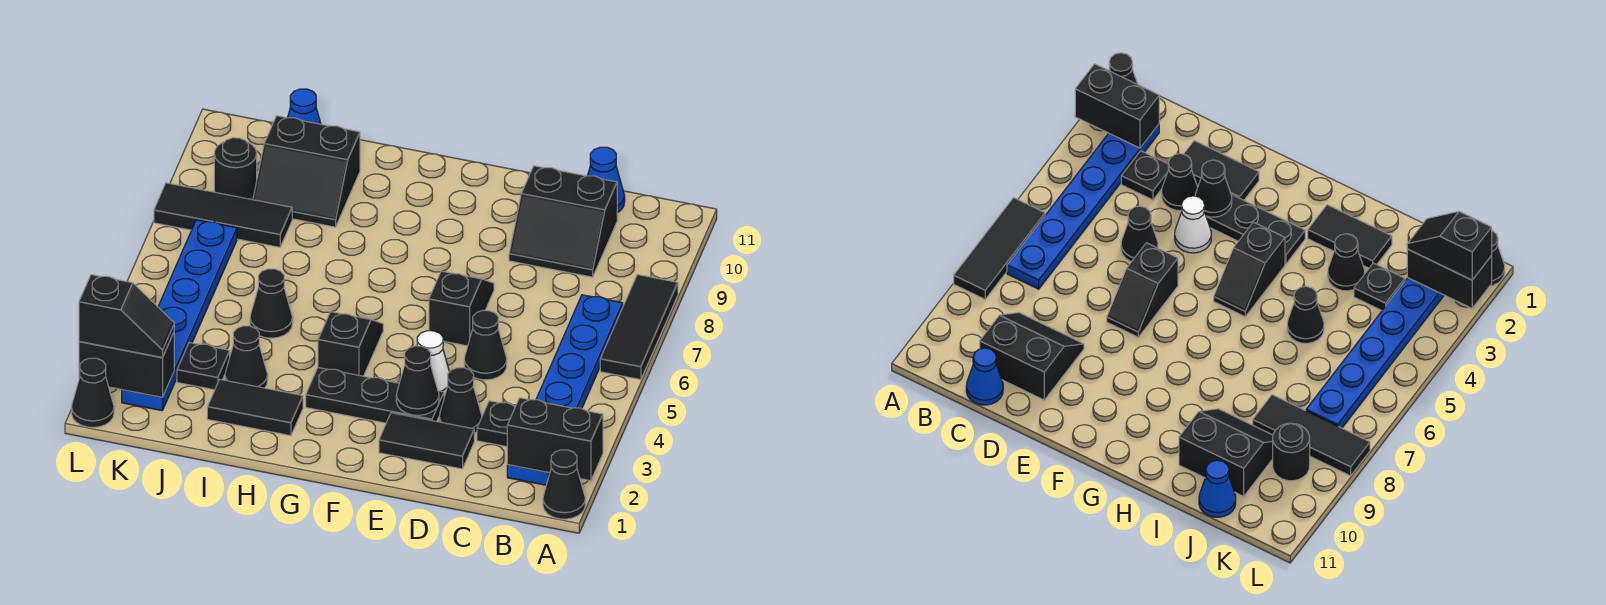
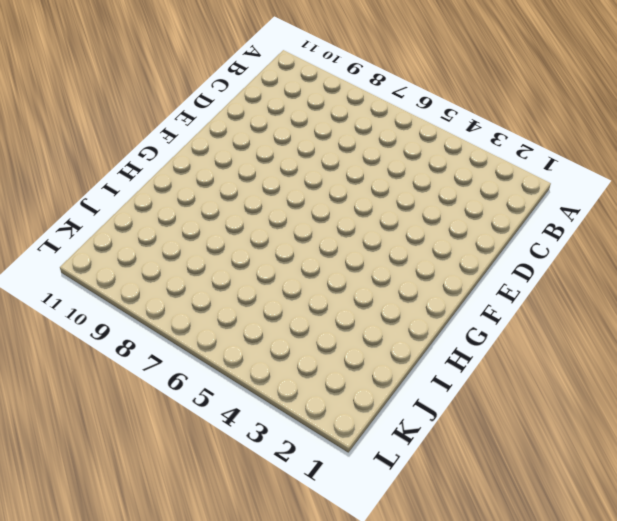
none -> black 1x1 cone [543,450,585,519]
none -> black 1x3 tile [600,275,678,380]
none -> blue 1x6 plate [507,295,623,485]

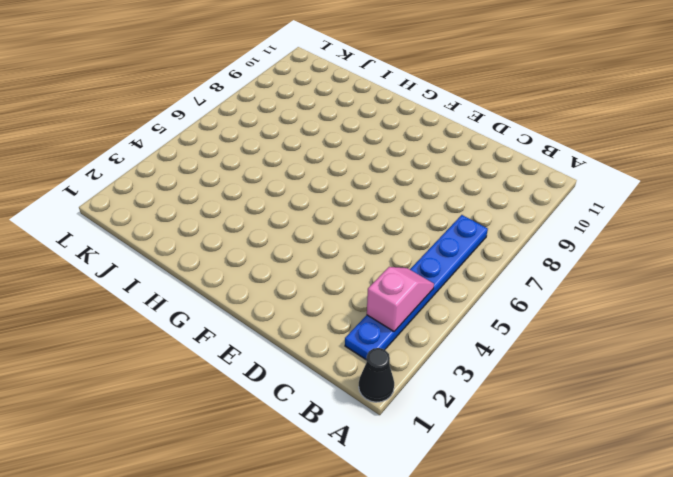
pink 1x2 slope [367,267,434,331] -> none
none -> black 1x3 tile [600,275,678,380]
none -> black 1x1 plate [477,401,516,447]
none -> black 2x2 slope [509,166,617,277]

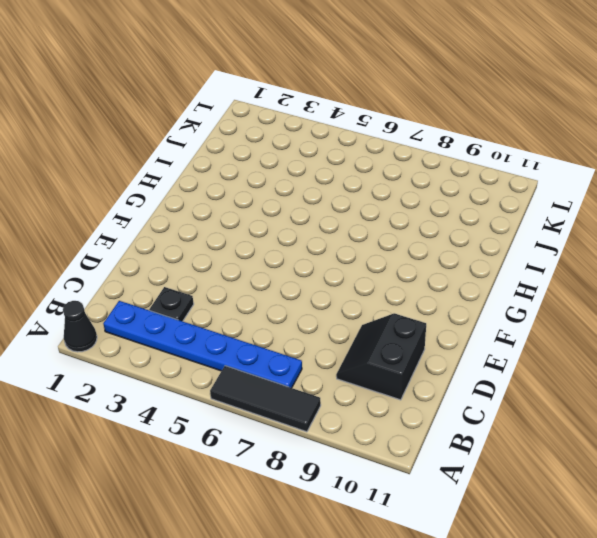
none -> blue 1x1 cone [588,147,625,213]
none -> black 1x2 tile [379,413,474,469]
none -> black 1x1 cone [439,368,482,433]

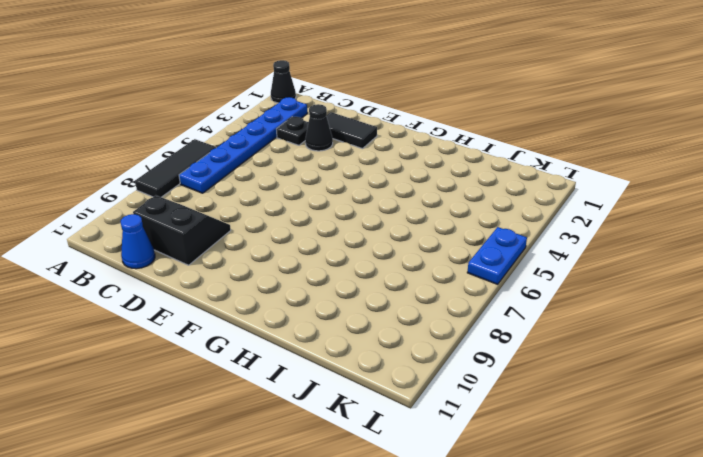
blue 1x2 plate [467,227,527,284] -> none
none -> black 1x1 cone [464,310,507,380]
none -> black 1x3 plate [306,368,444,423]
none -> white 1x1 cone [417,331,449,396]

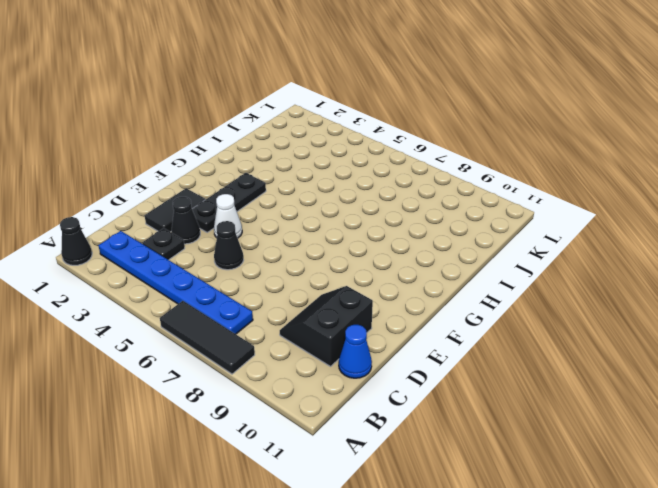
none -> black 1x2 slope [429,271,494,346]
none -> black 1x2 slope [318,312,383,376]
none -> black 1x2 tile [207,379,303,436]

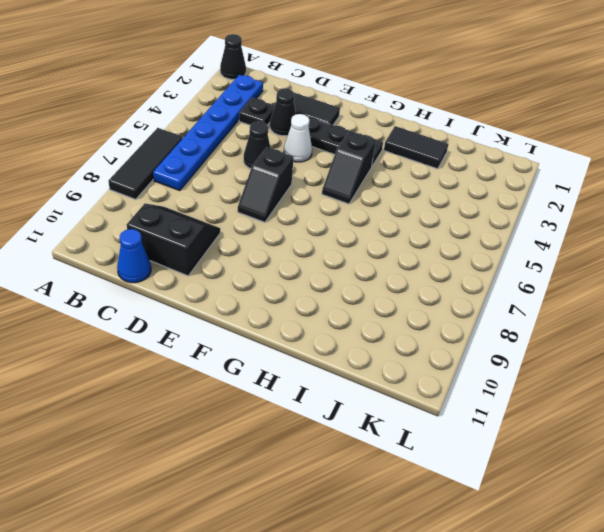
none -> black 1x1 cone [225,326,268,388]
none -> black 1x1 cone [250,269,293,338]
none -> black 2x2 slope [253,116,360,227]

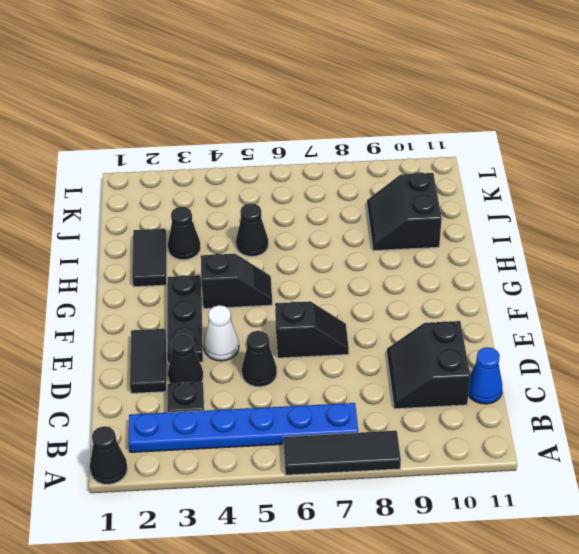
none -> black 1x1 plate [177,343,230,390]
none -> black 1x3 tile [154,183,292,247]
none -> blue 1x1 cone [288,89,321,124]

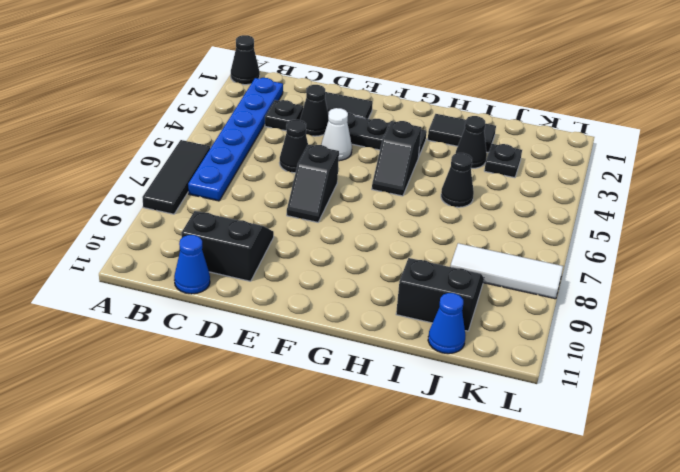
white 1x3 tile [450,243,563,299] -> black 1x3 tile [154,183,292,247]
none -> blue 1x6 plate [122,220,237,411]
none -> black 1x1 round brick [214,138,257,200]
none -> black 1x1 cone [72,358,114,428]

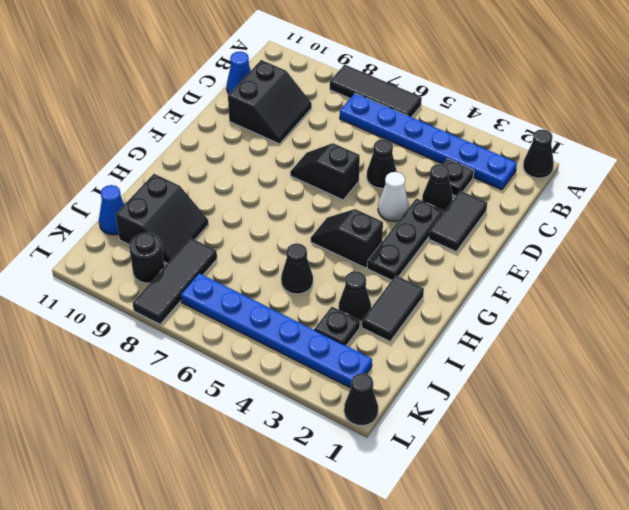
none -> black 1x2 brick [507,398,603,481]
none -> black 1x1 cone [396,346,439,415]
none -> black 1x2 brick [79,333,174,397]

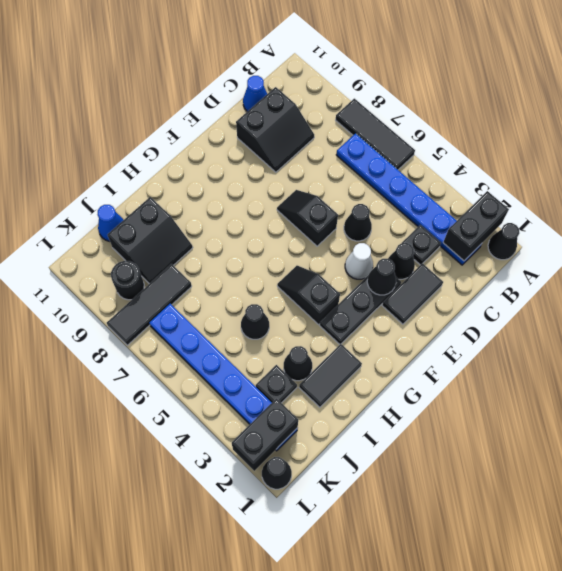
none -> black 1x2 slope [79,275,174,357]

